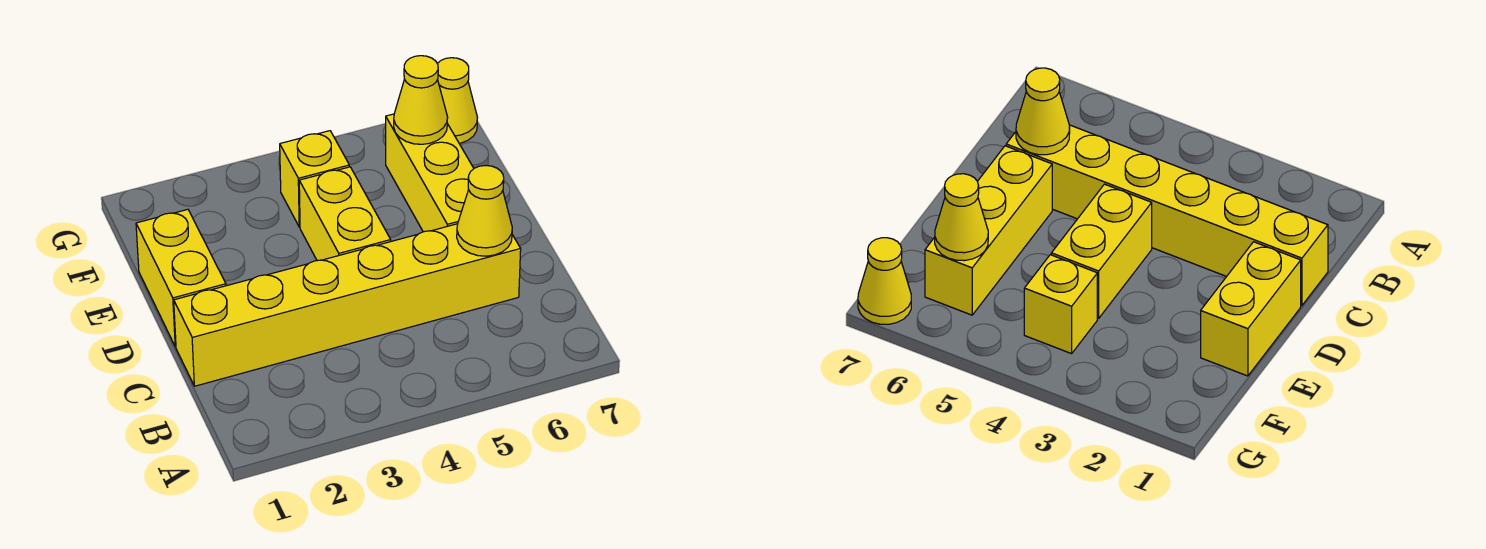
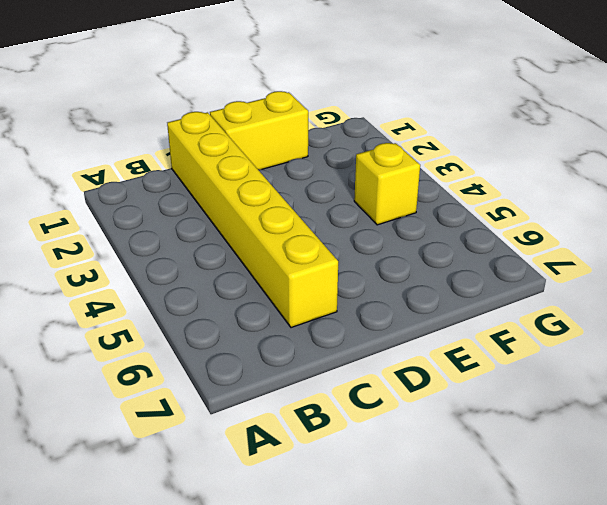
none -> yellow 1x2 brick [299,167,391,261]
none -> yellow 1x3 brick [386,114,474,232]

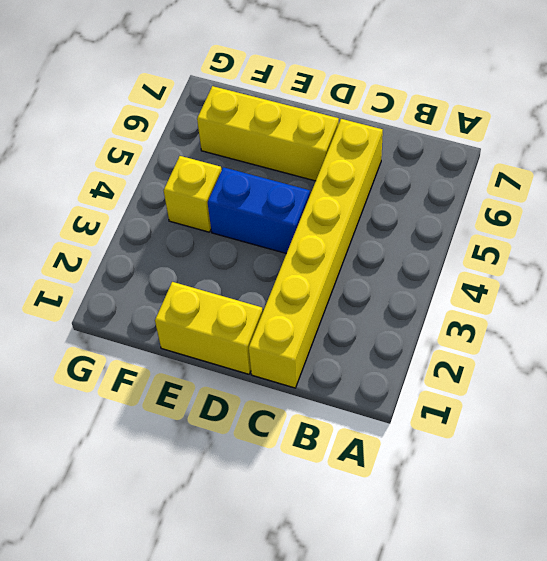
blue 1x2 brick [208,167,310,254] -> yellow 1x2 brick [299,167,391,261]
none -> yellow 1x1 cone [437,58,477,143]
none -> yellow 1x1 cone [457,165,512,256]

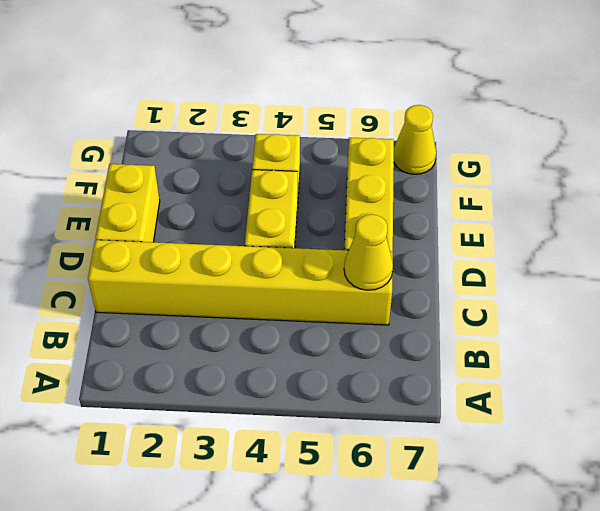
none -> yellow 1x1 cone [394,56,448,144]

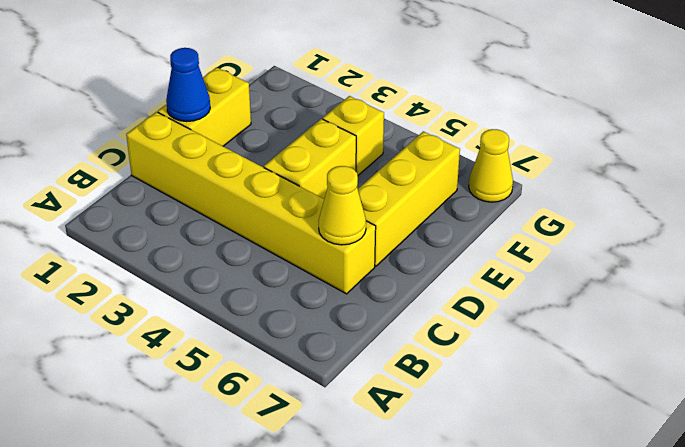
blue 1x1 cone [166,48,210,122] -> none
none -> yellow 1x1 cone [394,56,448,144]

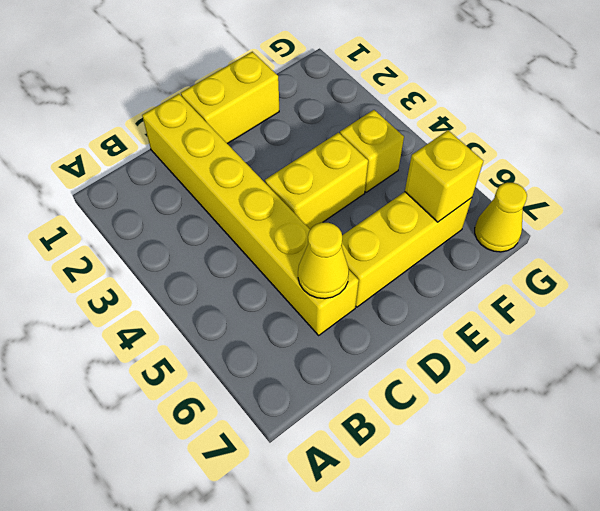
yellow 1x1 brick [405,130,483,222] -> yellow 1x1 cone [394,56,448,144]

